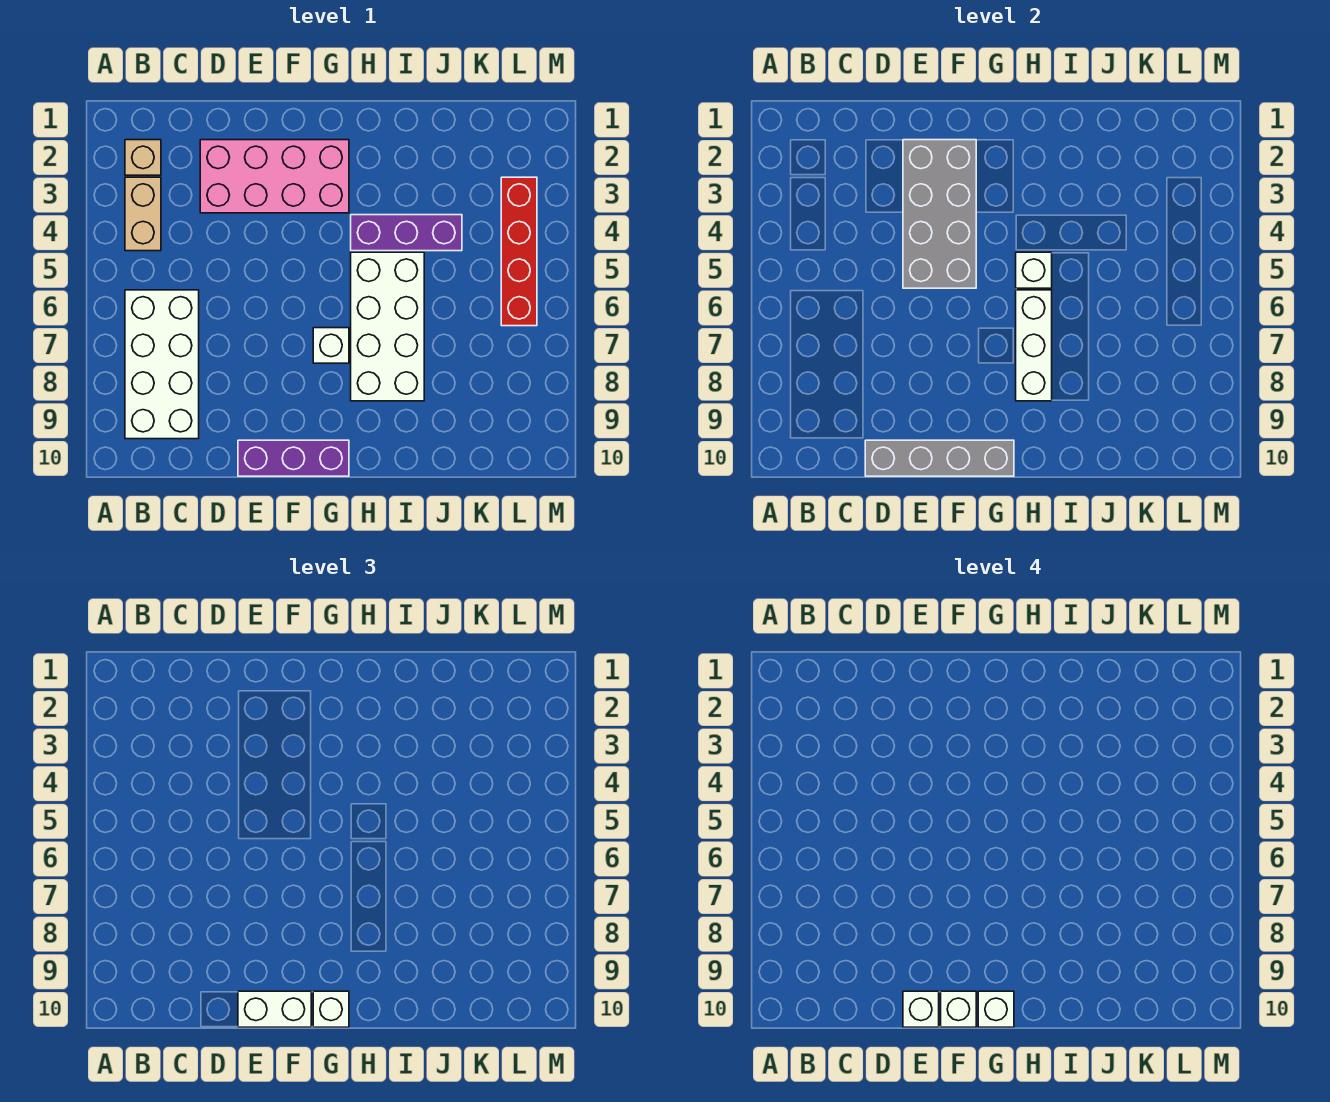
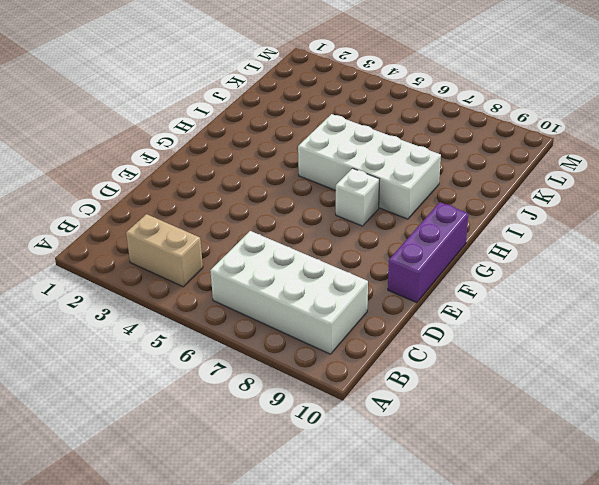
none -> tan 1x1 brick [125,140,161,175]
none -> pink 2x4 brick [200,140,349,213]
none -> purple 1x3 brick [351,215,462,251]

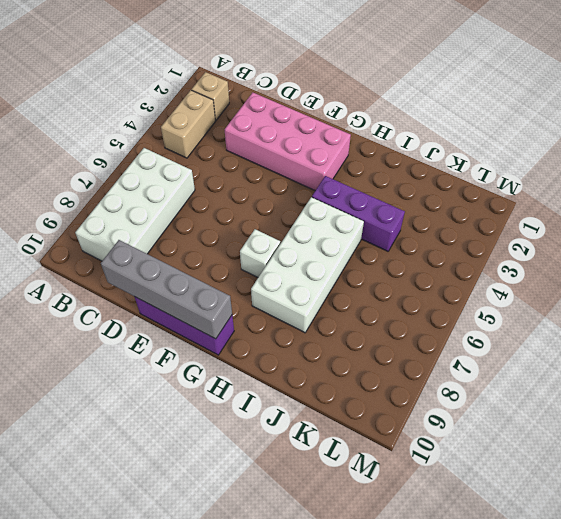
none -> red 1x4 brick [501,177,537,326]
none -> grey 2x4 brick [903,140,976,288]
none -> white 1x1 brick [1016,252,1052,288]

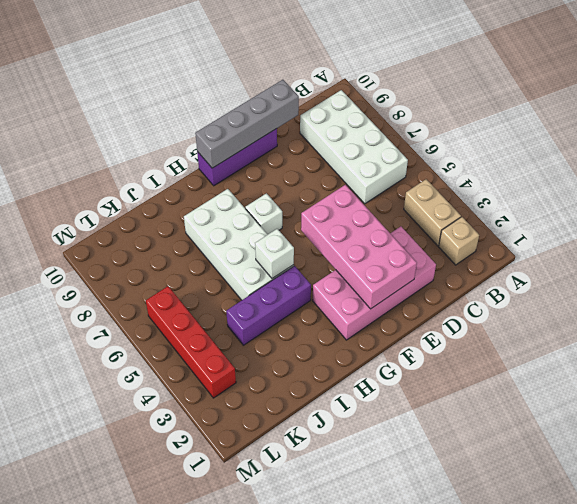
pink 2x4 brick [301,185,417,309] -> grey 2x4 brick [903,140,976,288]
none -> white 1x3 brick [1016,290,1052,401]
none -> white 1x2 brick [238,991,311,1027]
none -> white 1x1 brick [313,991,349,1027]

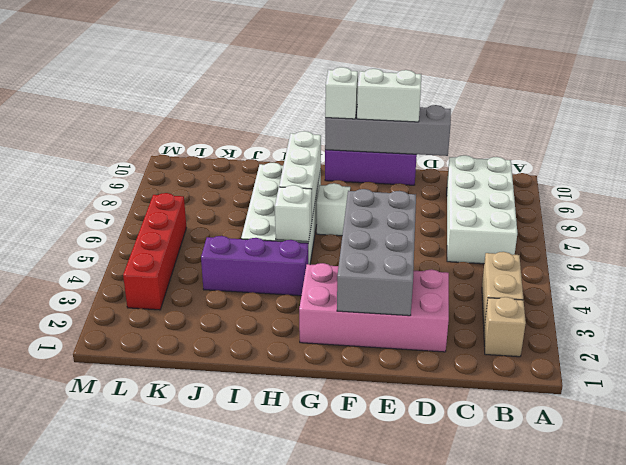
none -> white 1x1 brick [903,991,939,1027]
none -> white 1x1 brick [941,991,976,1027]
none -> white 1x1 brick [978,991,1014,1027]

